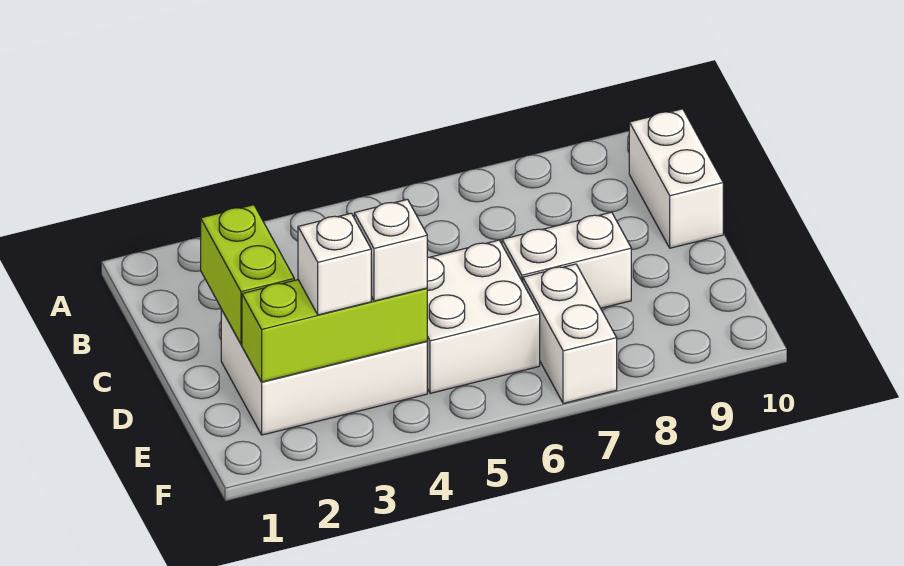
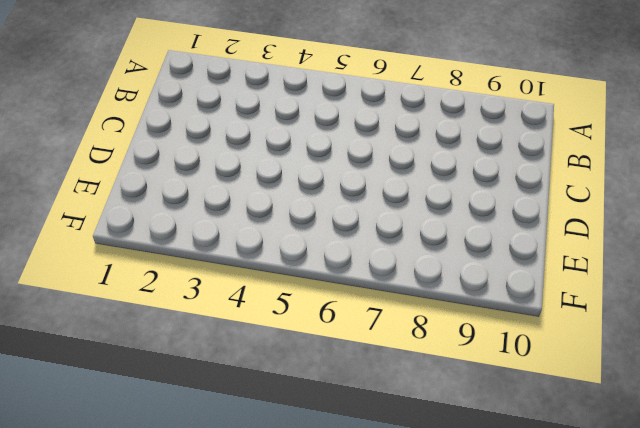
none -> white 1x2 brick [629,109,723,248]
none -> white 2x3 brick [221,309,427,435]

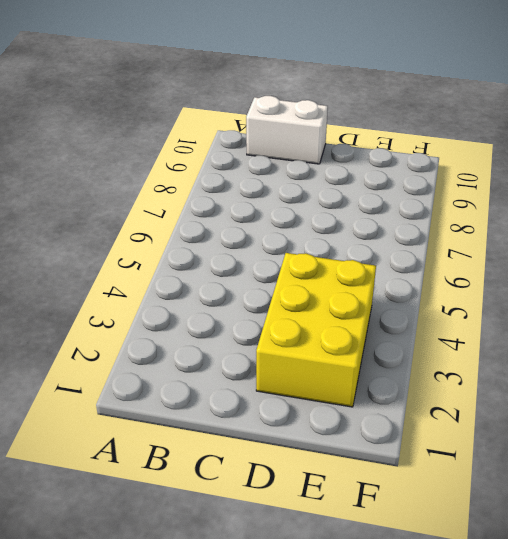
yellow 2x3 brick [256,253,376,407] -> white 2x3 brick [221,309,427,435]
none -> white 2x2 brick [427,240,540,393]
none -> white 1x2 brick [502,212,631,308]

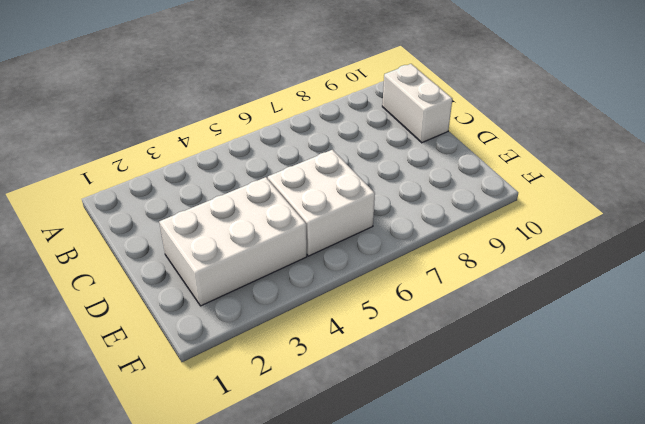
none -> white 1x2 brick [502,212,631,308]
none -> white 1x2 brick [523,264,617,403]

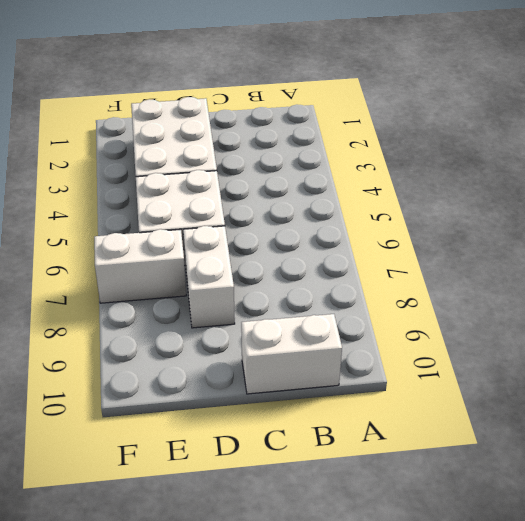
none -> lime 1x2 brick [201,205,294,344]
none -> lime 1x3 brick [242,280,427,382]

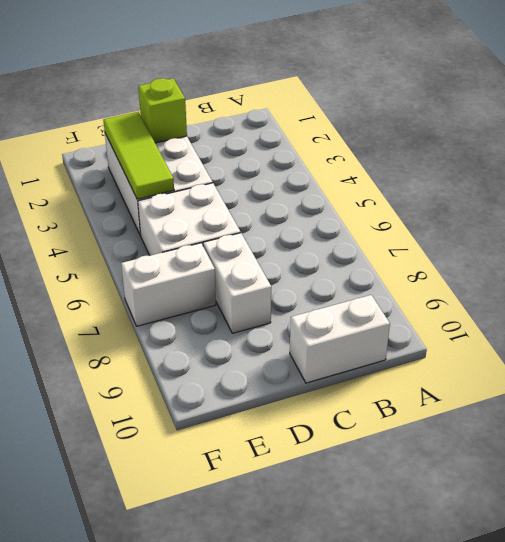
lime 1x1 brick [138,78,187,143] -> lime 1x2 brick [201,205,294,344]
lime 1x3 tile [103,112,174,199] -> lime 1x3 brick [242,280,427,382]
none -> white 1x1 brick [298,213,371,315]
none -> white 1x1 brick [354,199,427,301]

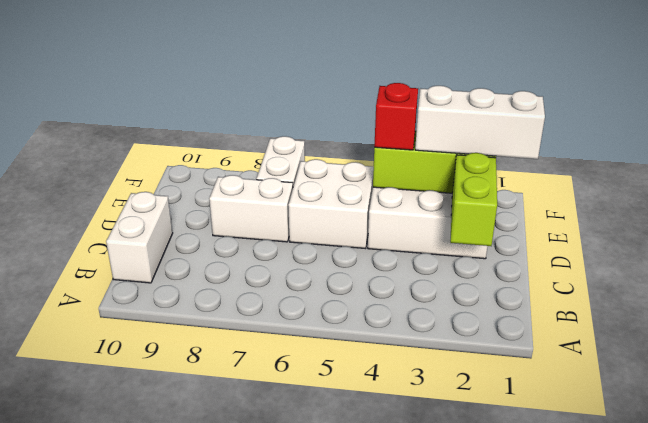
white 1x3 brick [415,86,545,159] -> white 1x1 brick [298,213,371,315]
red 1x1 brick [374,83,418,150] -> white 1x1 brick [354,199,427,301]

